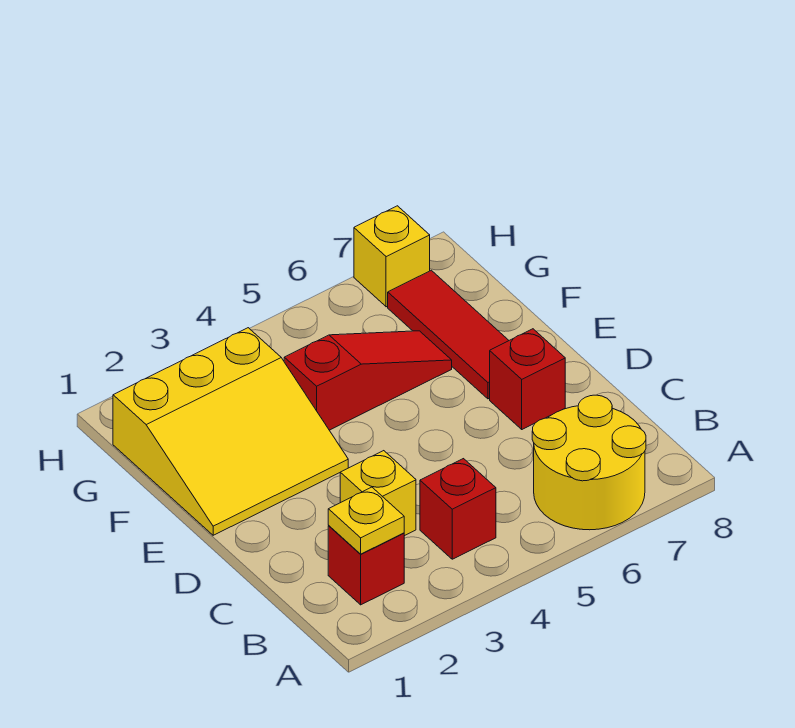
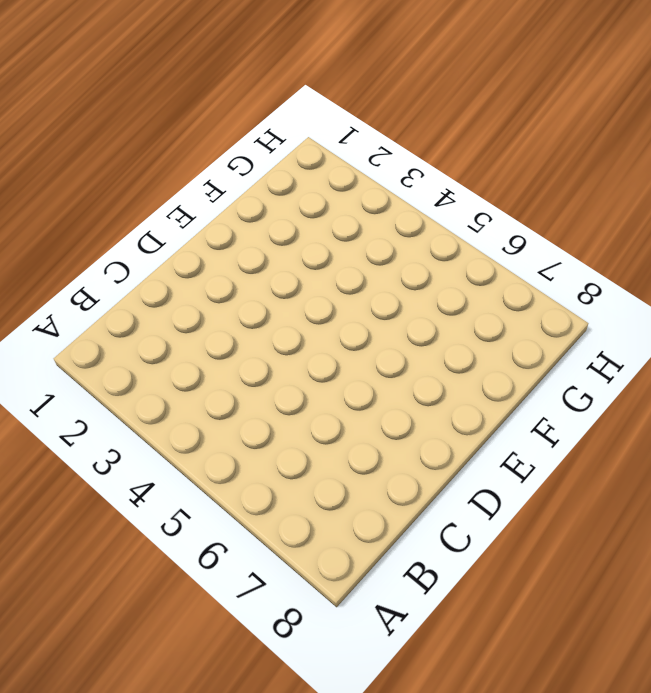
none -> yellow 2x2 round brick [532,395,646,530]
none -> red 1x1 brick [328,526,404,605]

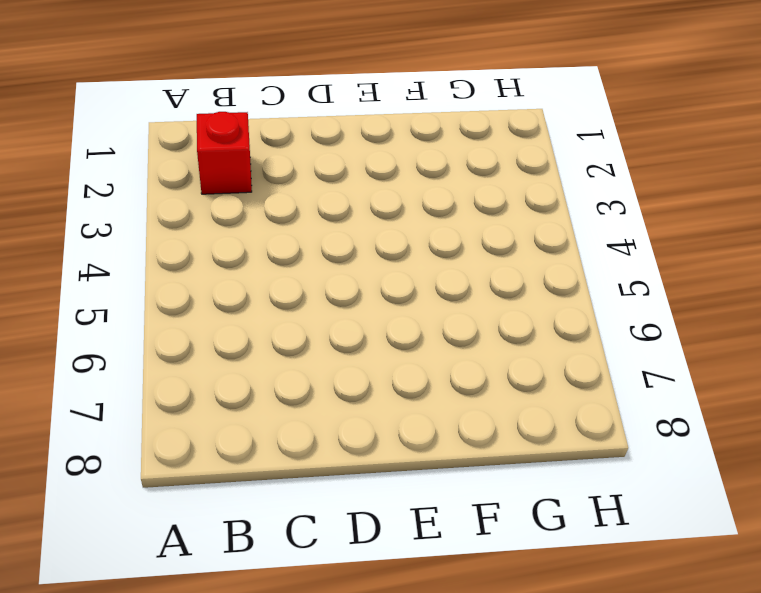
none -> yellow 2x2 round brick [532,395,646,530]
none -> red 1x1 brick [420,459,496,559]

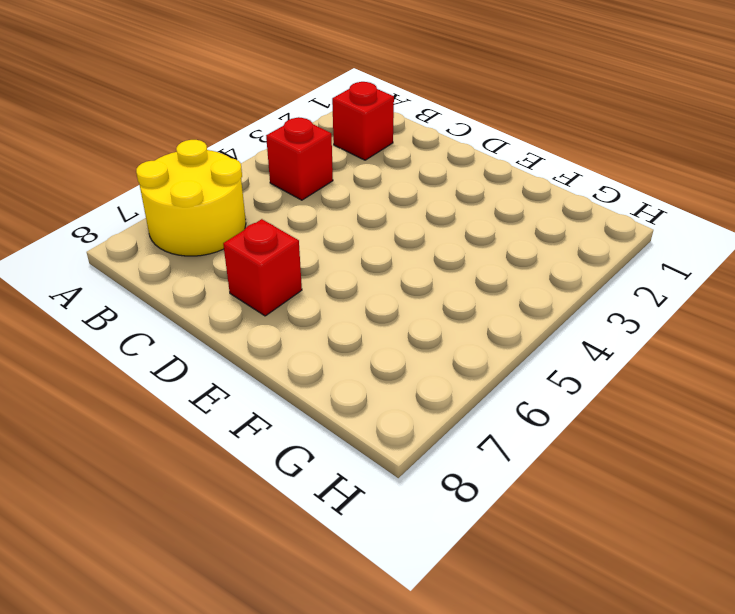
none -> yellow 1x1 brick [340,451,416,536]
none -> yellow 3x3 slope [113,328,348,535]

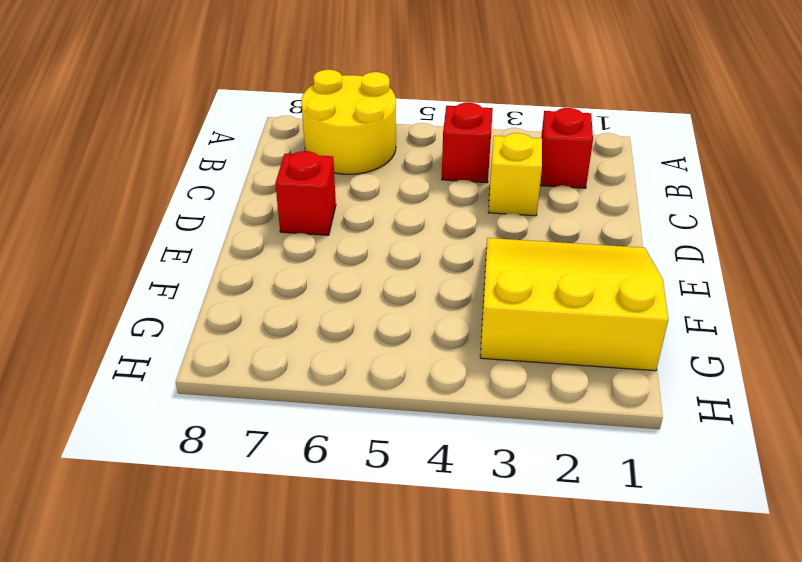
none -> red 1x3 tile [388,270,509,399]
none -> red 1x3 slope [284,331,452,430]

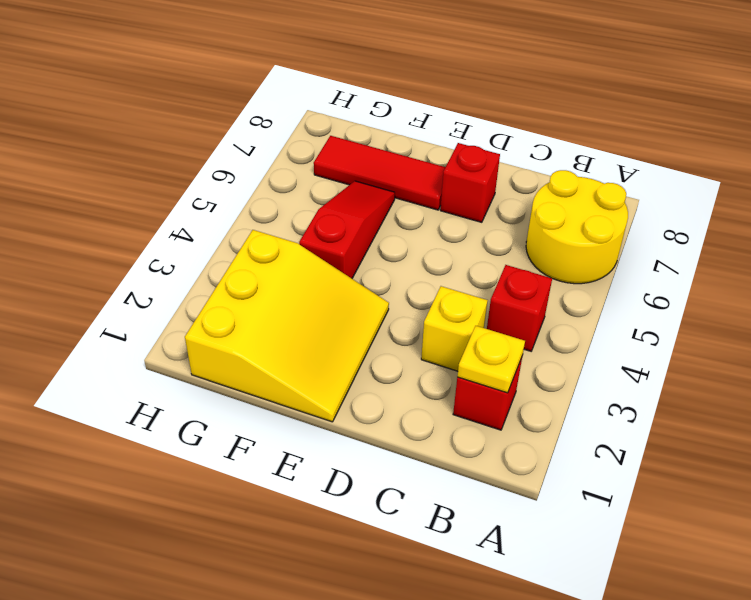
none -> yellow 1x1 brick [354,206,430,307]

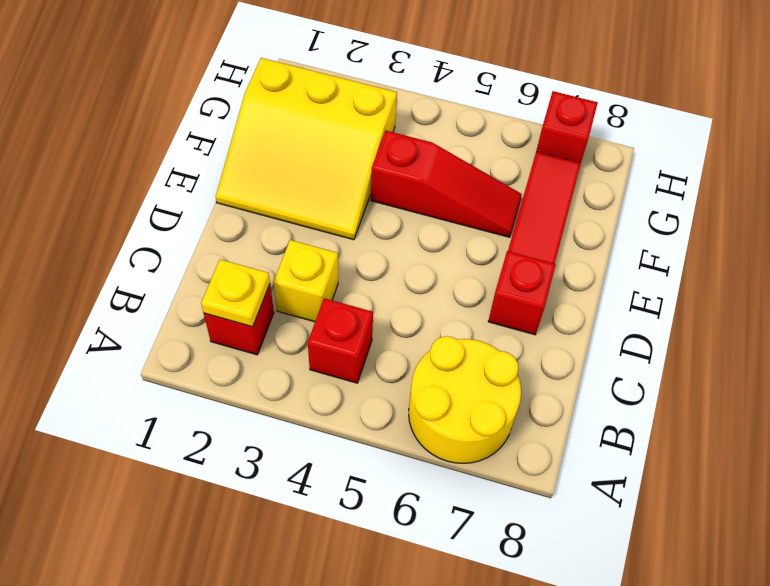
red 1x1 brick [536,91,598,163] -> yellow 1x1 brick [354,206,430,307]

